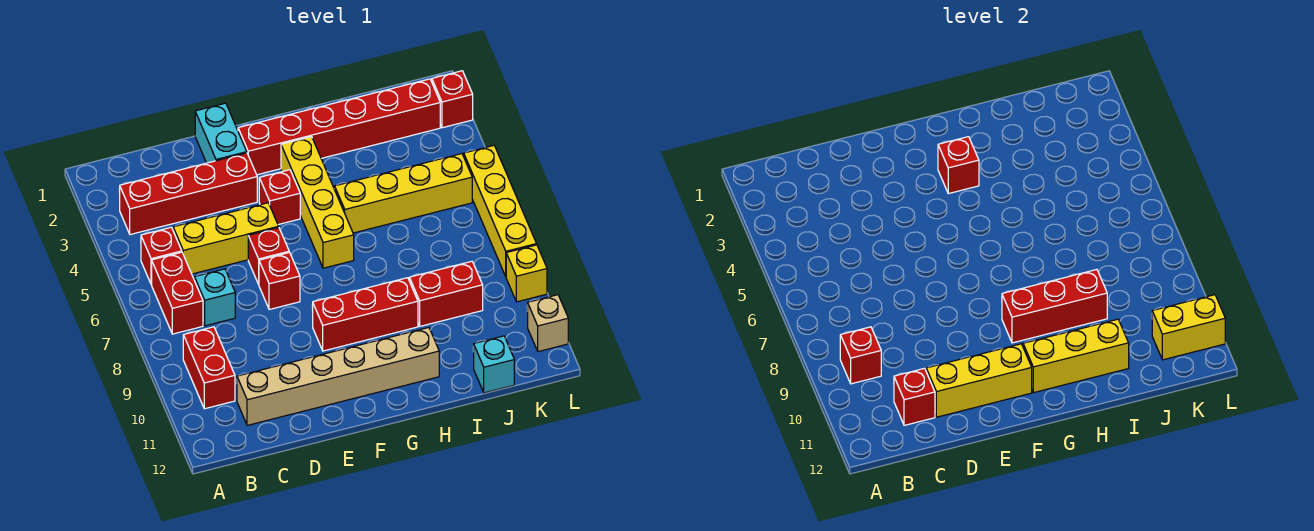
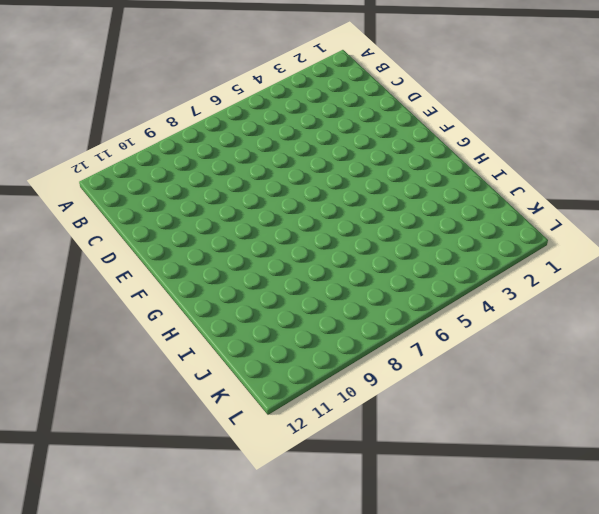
none -> red 1x4 brick [120,153,257,235]
none -> red 1x1 brick [141,227,182,284]
none -> red 1x2 brick [152,252,203,334]

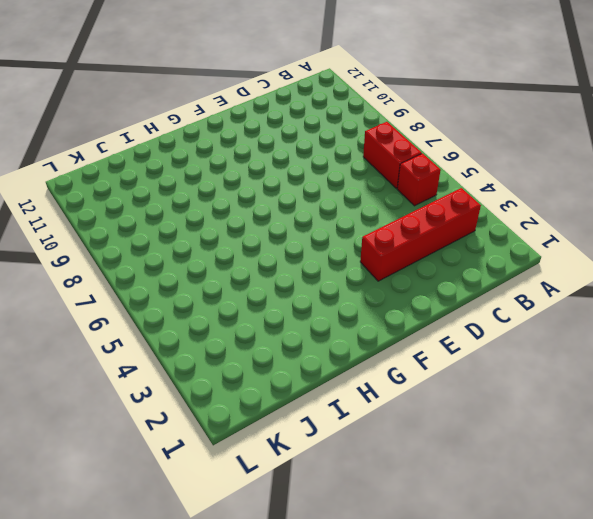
none -> red 1x2 brick [183,327,235,409]
none -> yellow 1x3 brick [173,203,279,274]
none -> cyan 1x1 brick [194,269,235,326]

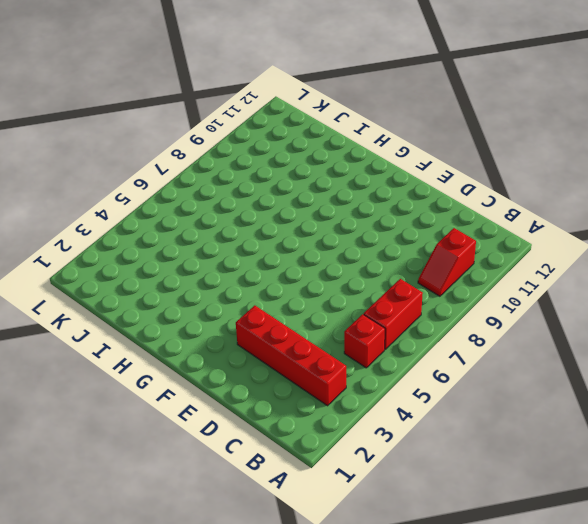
red 1x2 slope [418,228,476,296] -> red 1x2 brick [183,327,235,409]
none -> yellow 1x3 brick [173,203,279,274]
none -> cyan 1x1 brick [194,269,235,326]
none -> tan 1x6 brick [237,328,439,425]

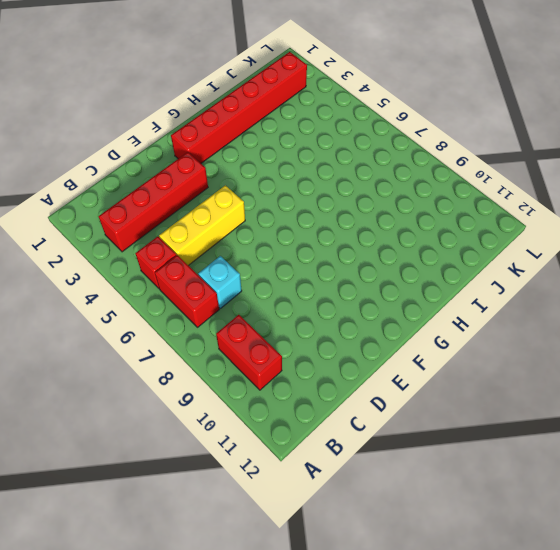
none -> tan 1x6 brick [237,328,439,425]
none -> cyan 1x2 brick [195,103,247,163]
none -> red 1x1 brick [248,228,289,284]

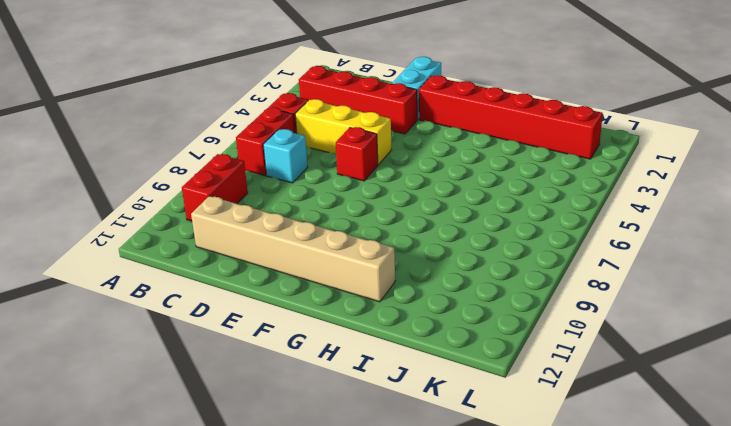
none -> red 1x1 brick [259,252,300,310]
none -> red 1x1 brick [259,170,300,225]
none -> red 1x3 brick [313,278,418,351]

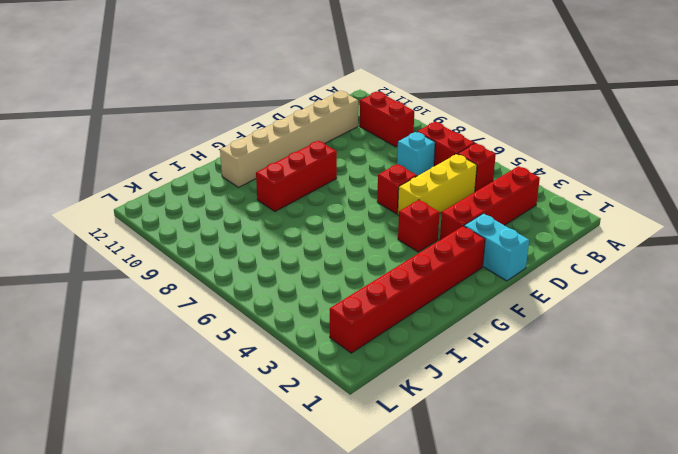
none -> red 1x1 brick [259,252,300,310]
none -> yellow 1x4 brick [281,137,354,268]
none -> yellow 1x4 brick [335,154,472,233]

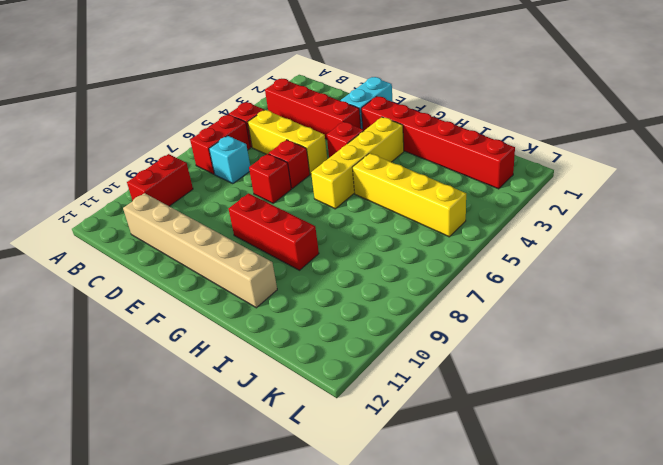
none -> red 1x2 brick [409,261,483,326]
none -> cyan 1x1 brick [473,336,514,393]
none -> red 1x1 brick [432,71,473,128]

